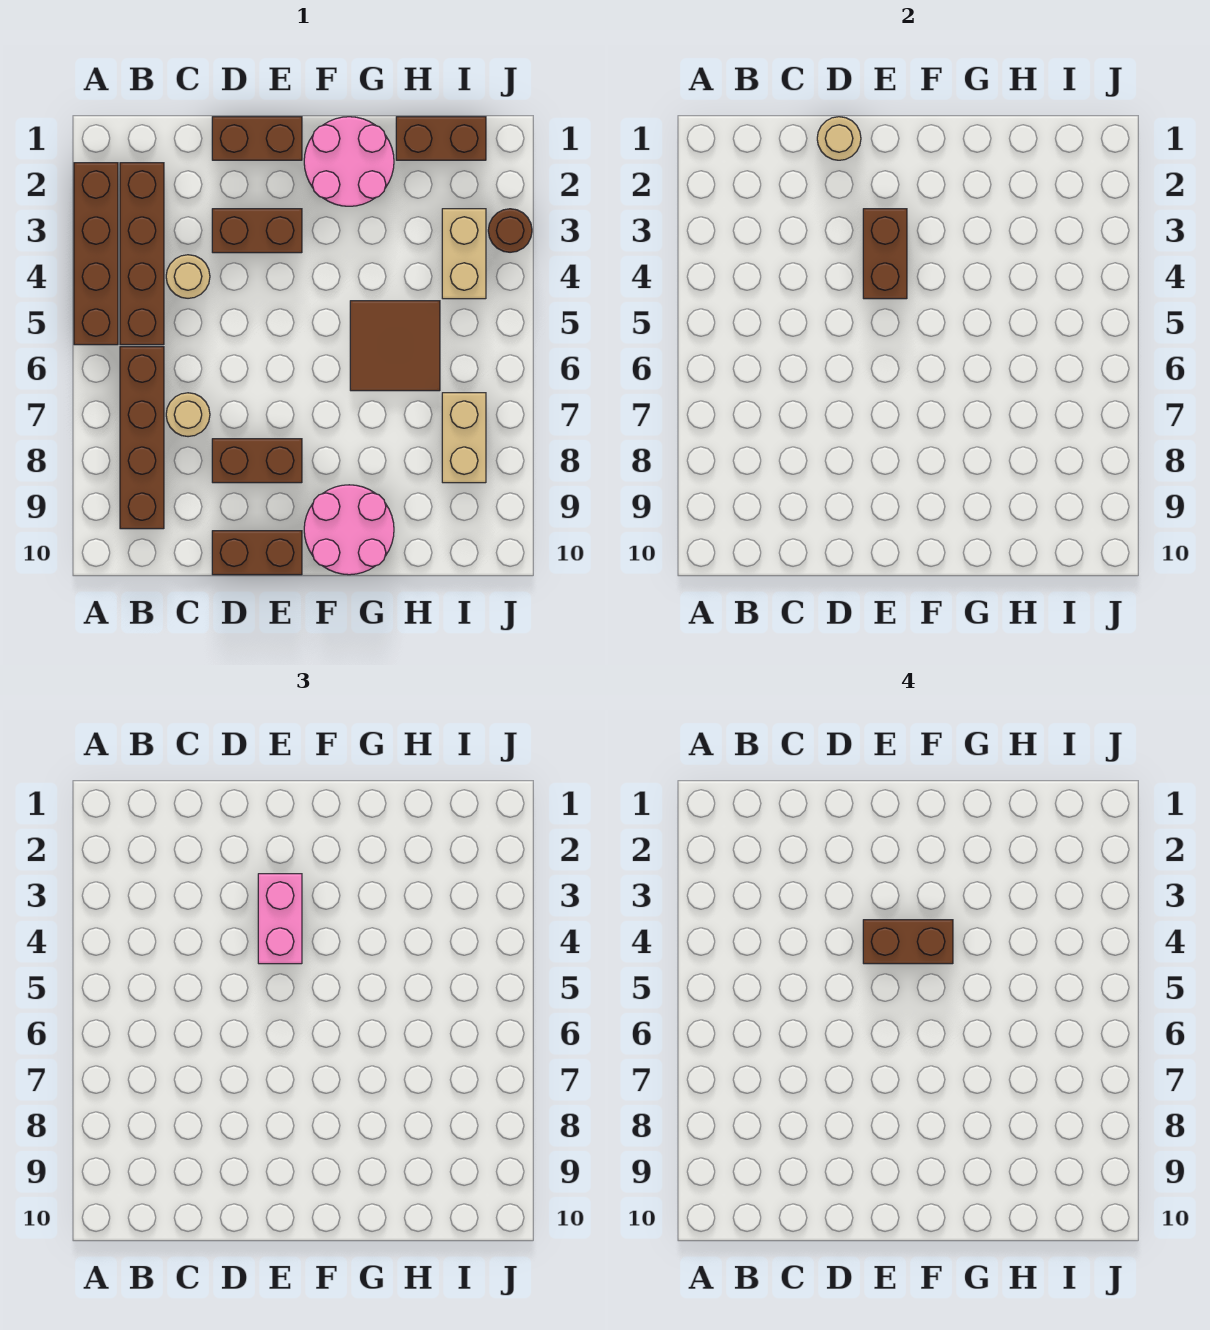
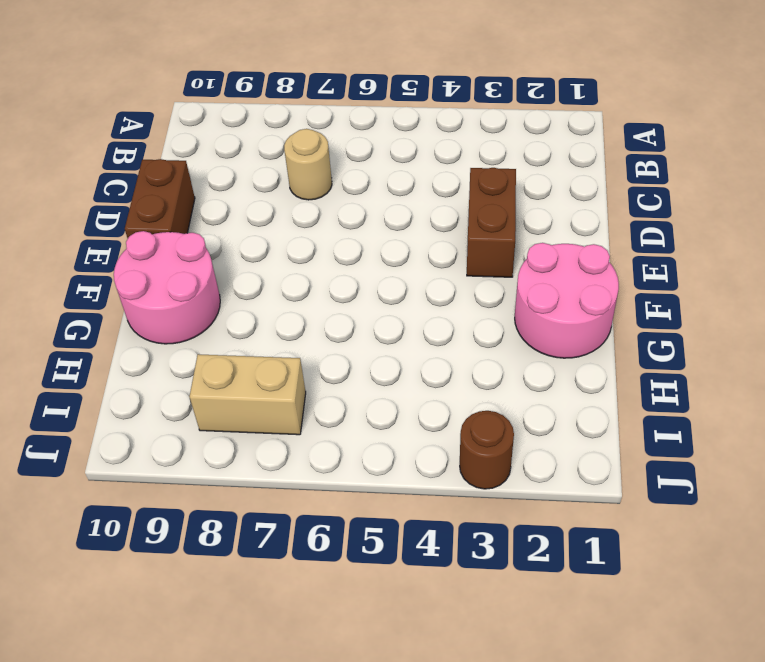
none -> brown 1x4 brick [74,163,118,345]
none -> brown 1x4 brick [120,163,164,345]
none -> brown 1x4 brick [120,347,164,529]

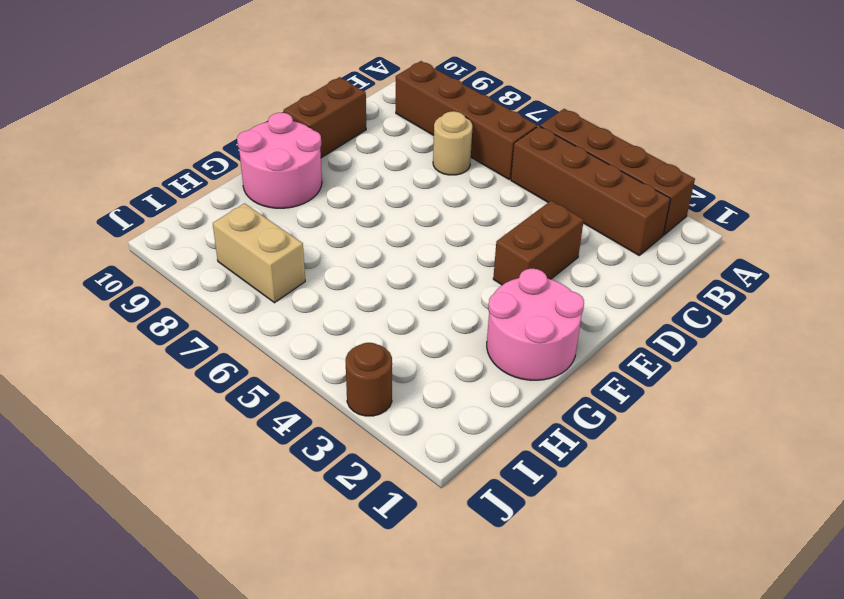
none -> tan 1x1 round brick [166,255,210,298]
none -> brown 1x2 brick [212,117,302,160]
none -> brown 1x2 brick [212,439,302,483]

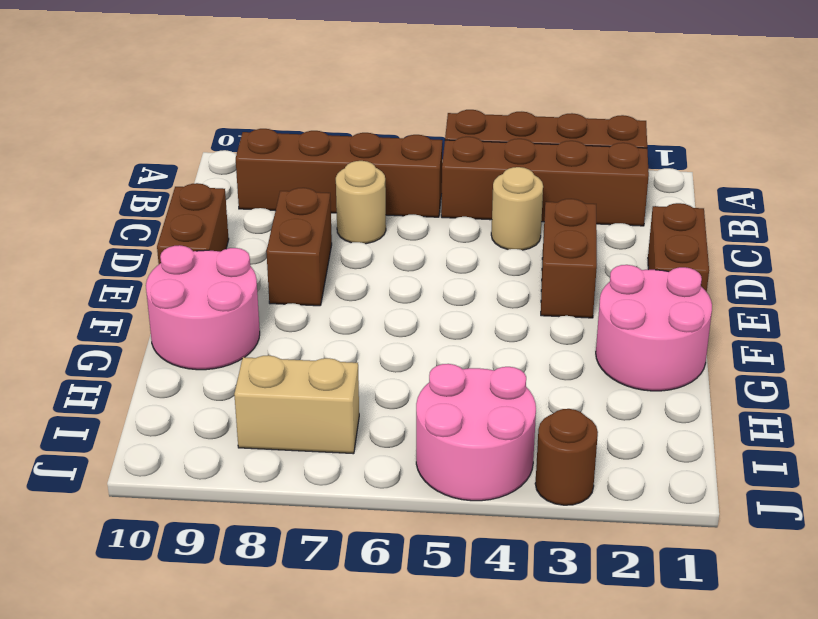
pink 2x2 round brick [416,364,536,501] -> tan 1x2 brick [442,209,486,299]
none -> brown 2x2 tile [350,301,440,391]
none -> brown 1x2 brick [396,117,486,160]
none -> tan 1x1 round brick [817,117,861,160]

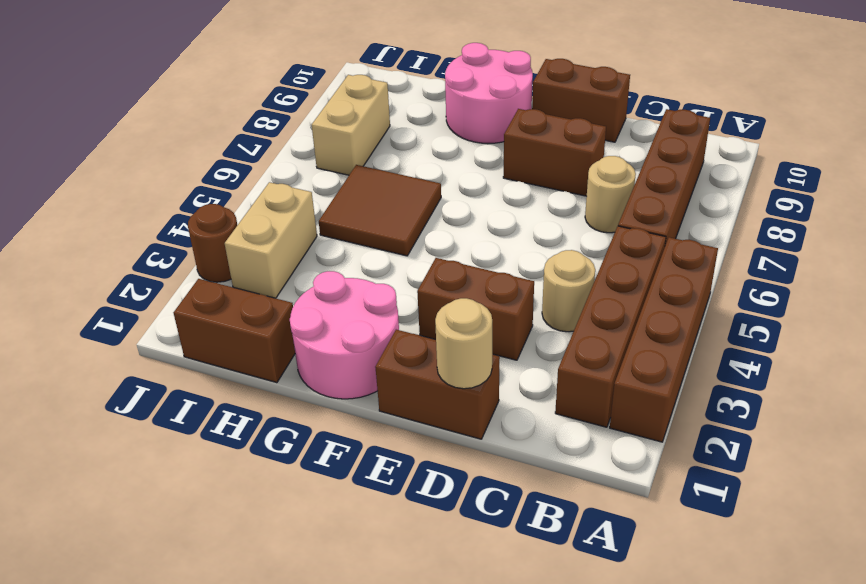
none -> brown 1x2 brick [863,209,907,299]
none -> pink 1x2 brick [258,874,302,964]
none -> brown 1x2 brick [863,920,953,964]

